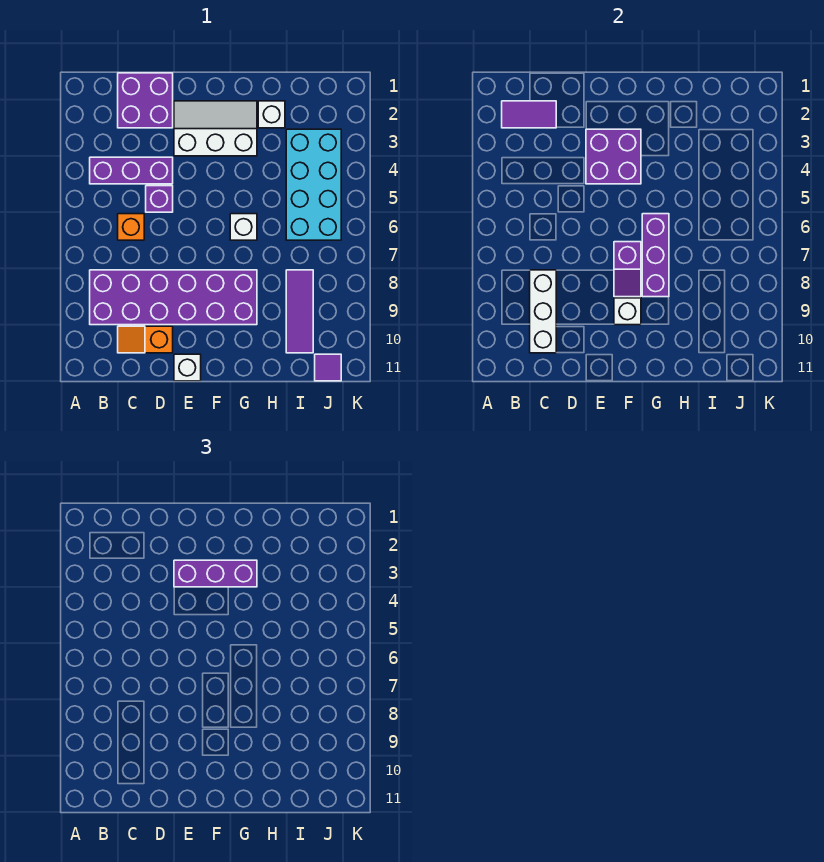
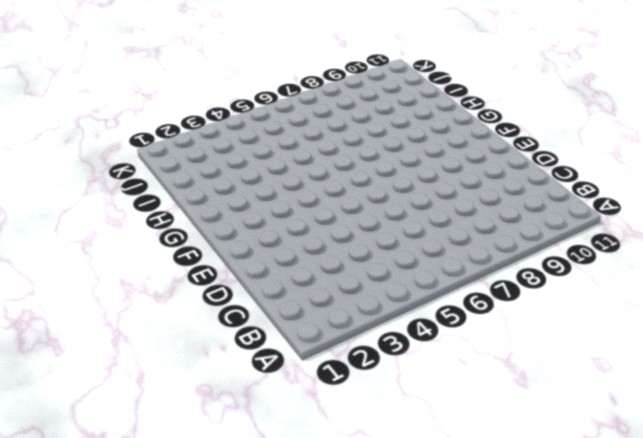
none -> purple 1x3 brick [90,157,173,184]
none -> purple 2x6 brick [90,270,257,325]
none -> purple 2x2 brick [118,73,173,128]

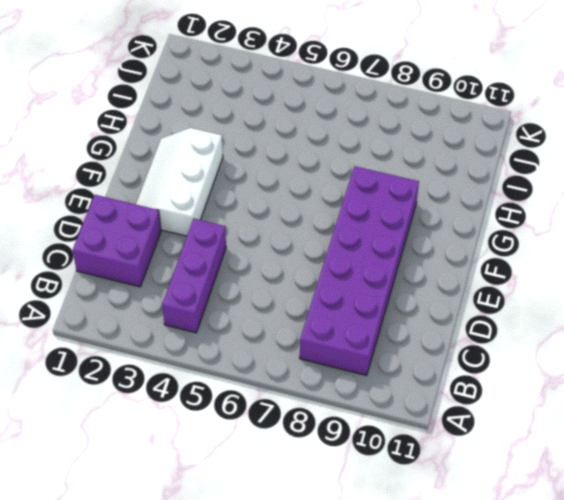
none -> orange 1x1 brick [118,214,144,240]
none -> orange 1x2 slope [118,326,173,353]
none -> purple 1x1 brick [146,186,173,212]

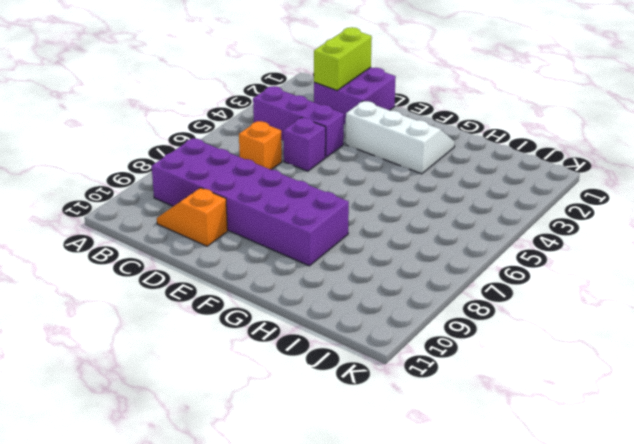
lime 1x2 brick [314,27,372,90] -> purple 1x2 tile [502,101,556,128]
none -> white 1x1 brick [174,354,201,381]
none -> white 1x1 brick [230,214,257,240]
none -> white 1x1 brick [258,101,285,128]

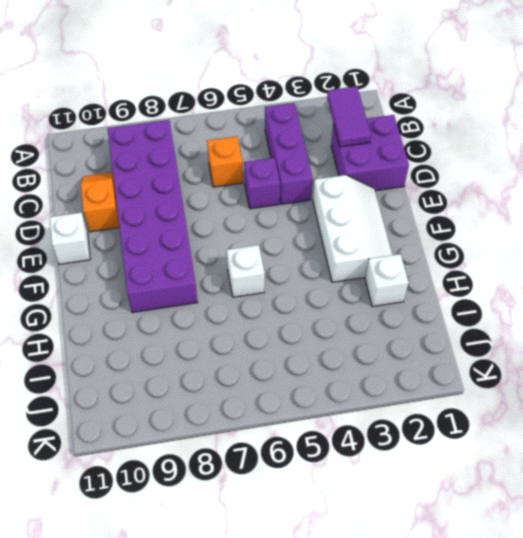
none -> cyan 2x4 brick [286,129,341,240]
none -> purple 1x3 tile [286,270,313,353]
none -> purple 1x1 tile [315,354,341,381]

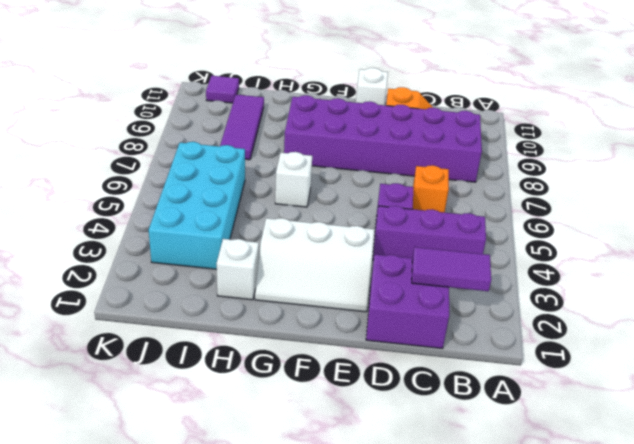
none -> white 1x3 brick [530,270,556,353]
none -> purple 2x2 brick [586,129,641,184]
none -> purple 1x2 slope [614,242,641,297]

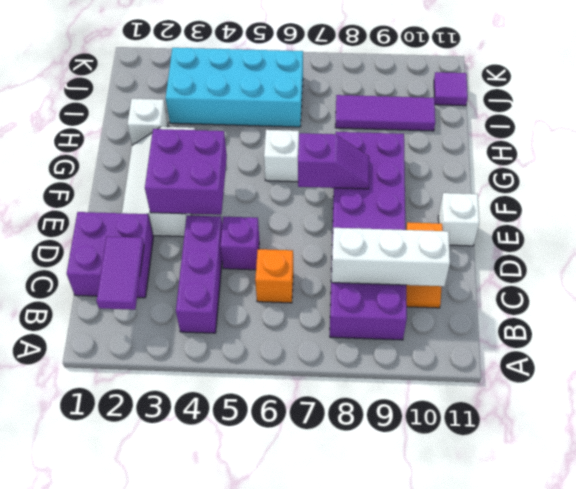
none -> white 1x1 brick [614,298,641,325]
none -> purple 1x3 brick [642,214,669,297]
none -> purple 1x3 brick [174,560,257,587]

